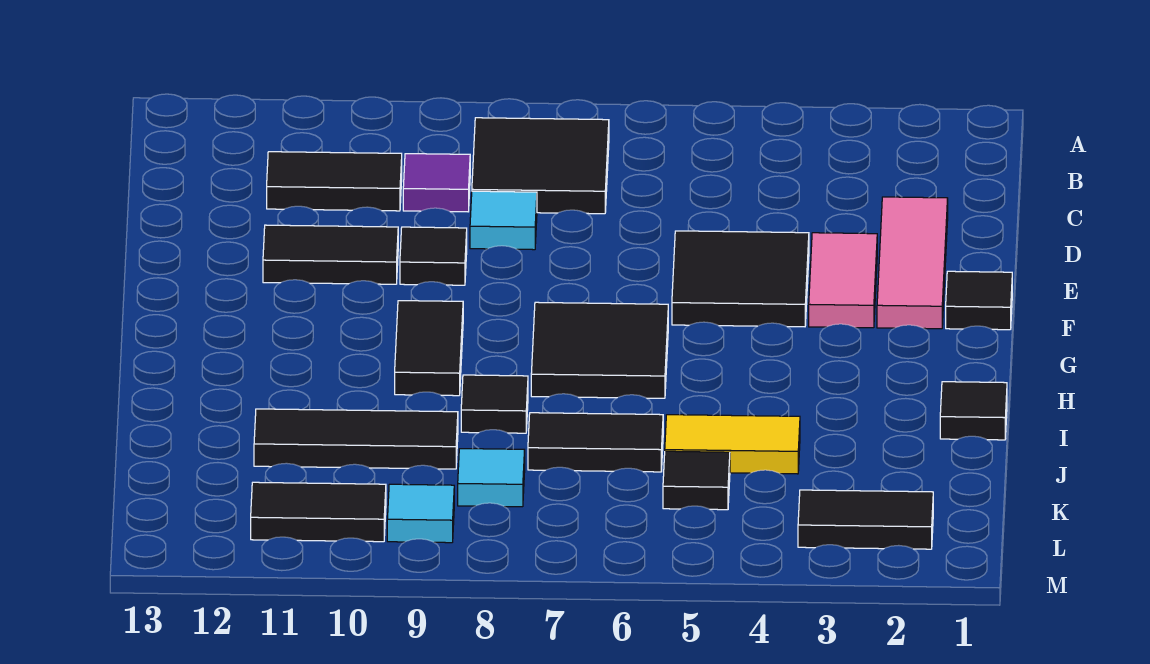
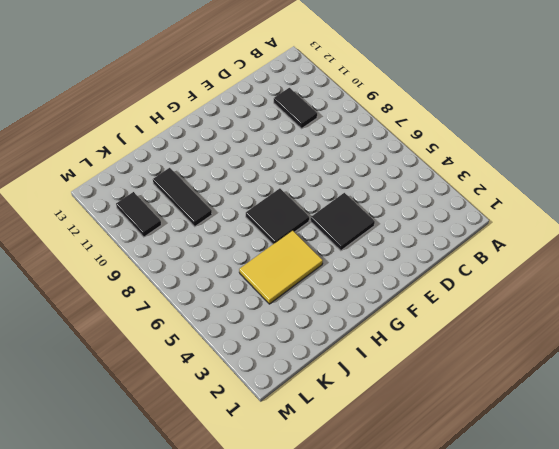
yellow 2x3 tile [239,230,323,304] -> yellow 1x2 tile [665,415,800,474]
none -> black 2x2 tile [472,118,609,214]
none -> purple 1x1 tile [403,154,470,212]
none -> pink 1x3 tile [877,197,948,329]

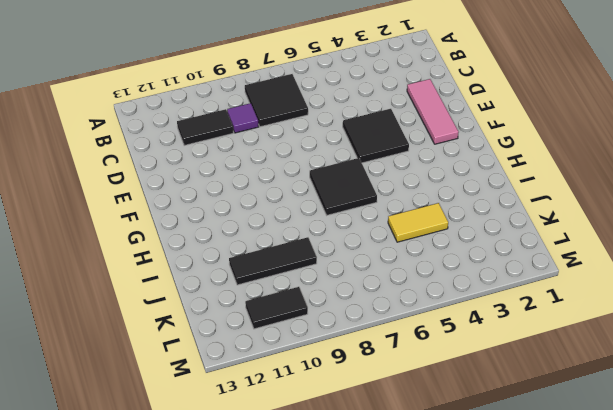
none -> cyan 1x1 tile [470,191,537,250]
none -> pink 1x2 tile [809,233,877,328]
none -> black 1x1 tile [400,227,467,285]

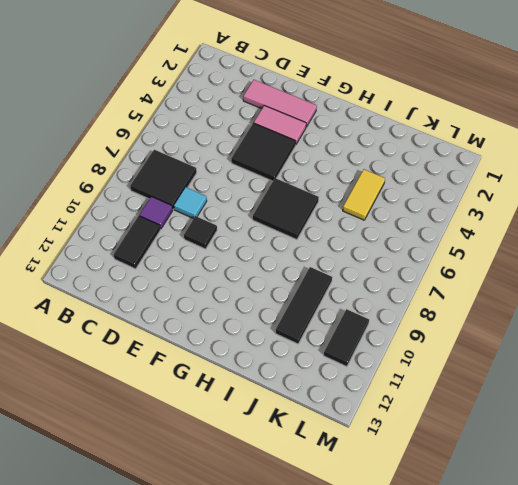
none -> black 1x2 tile [263,225,398,284]
none -> black 1x1 tile [946,271,1012,330]
none -> black 1x2 tile [395,301,463,396]

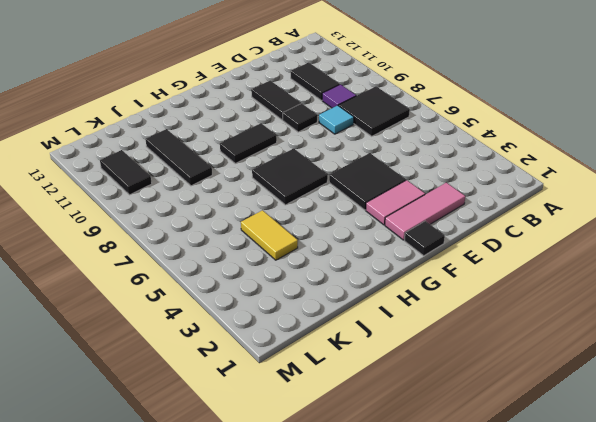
none -> black 1x1 tile [940,382,1007,440]
none -> black 1x1 tile [461,375,528,433]
none -> black 1x2 tile [528,413,663,472]

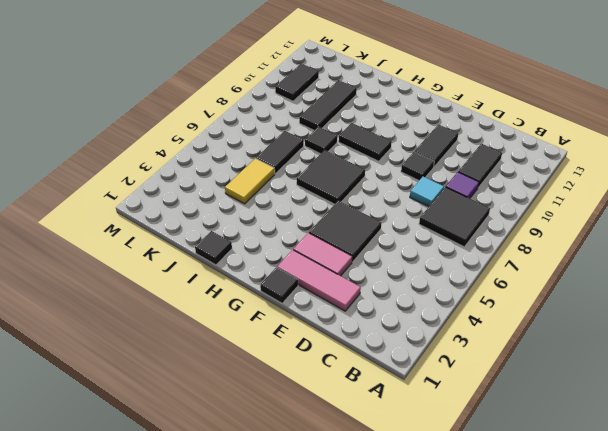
none -> black 1x1 tile [663,451,730,510]
none -> cyan 1x1 tile [458,449,525,507]
none -> black 1x2 tile [798,490,933,549]

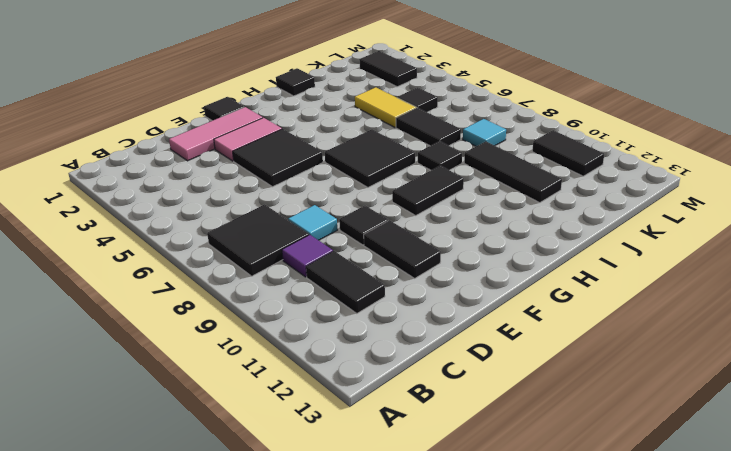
none -> cyan 1x1 tile [387,484,454,543]

